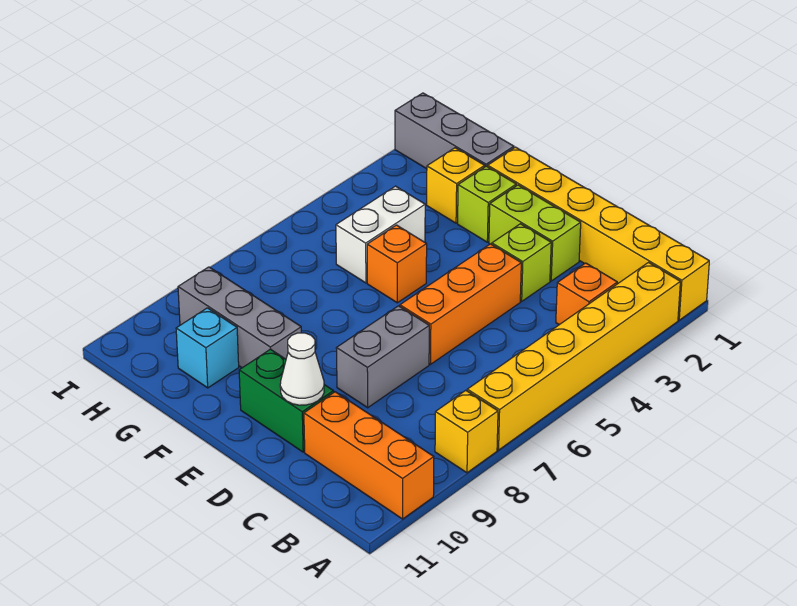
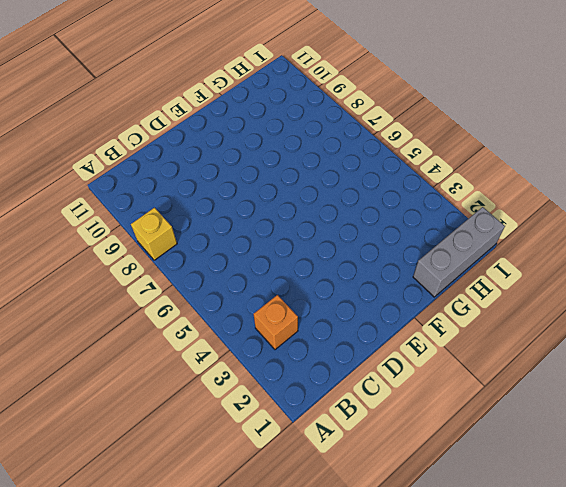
none -> yellow 1x6 brick [488,147,709,320]
none -> yellow 1x6 brick [467,263,680,450]
none -> orange 1x3 brick [304,392,434,519]

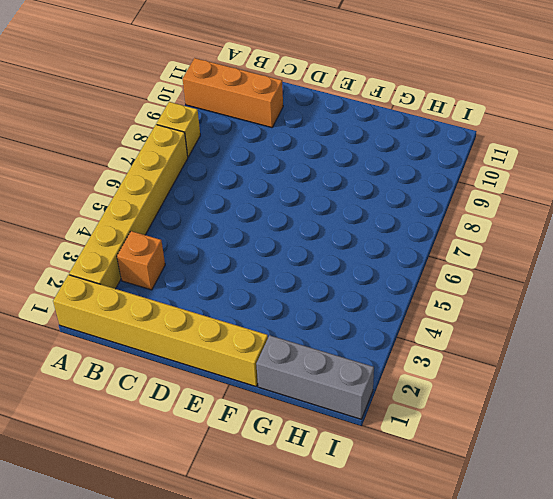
none -> lime 1x2 brick [489,185,581,281]
none -> lime 1x1 brick [492,224,551,301]
none -> orange 1x3 brick [400,244,521,364]

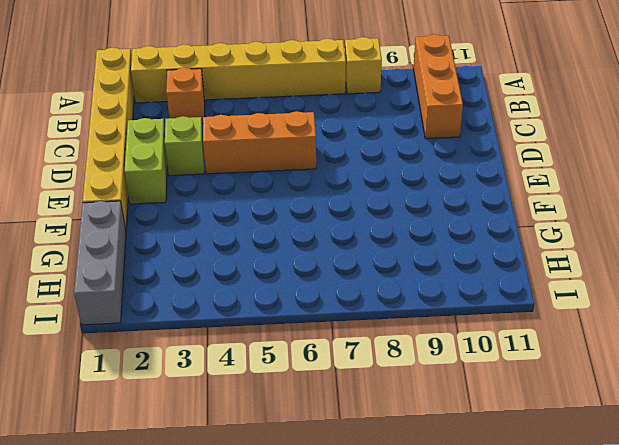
none -> grey 1x2 brick [336,306,429,408]
none -> green 1x2 brick [239,349,334,452]
none -> lime 1x1 brick [458,166,516,242]

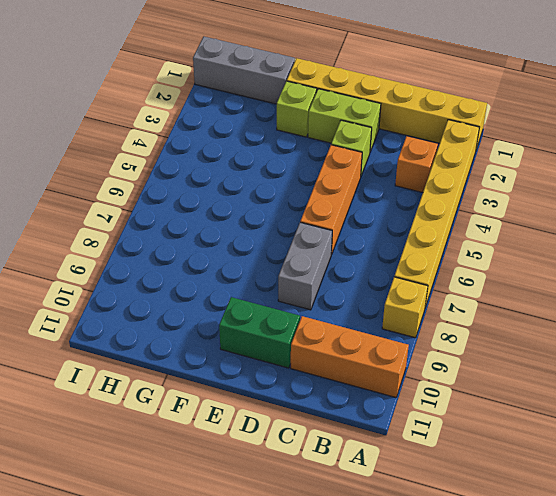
none -> orange 1x1 brick [367,225,427,303]
none -> grey 1x3 brick [178,267,301,368]
none -> yellow 1x1 brick [427,148,485,223]

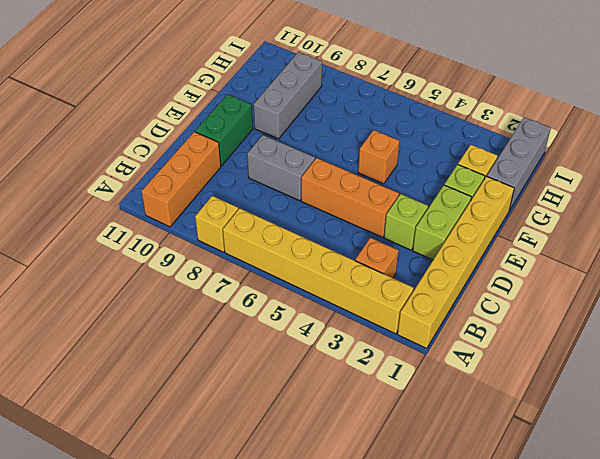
none -> white 1x2 brick [336,186,425,283]
none -> cyan 1x1 brick [176,308,239,388]
none -> white 1x1 cone [280,333,324,405]

